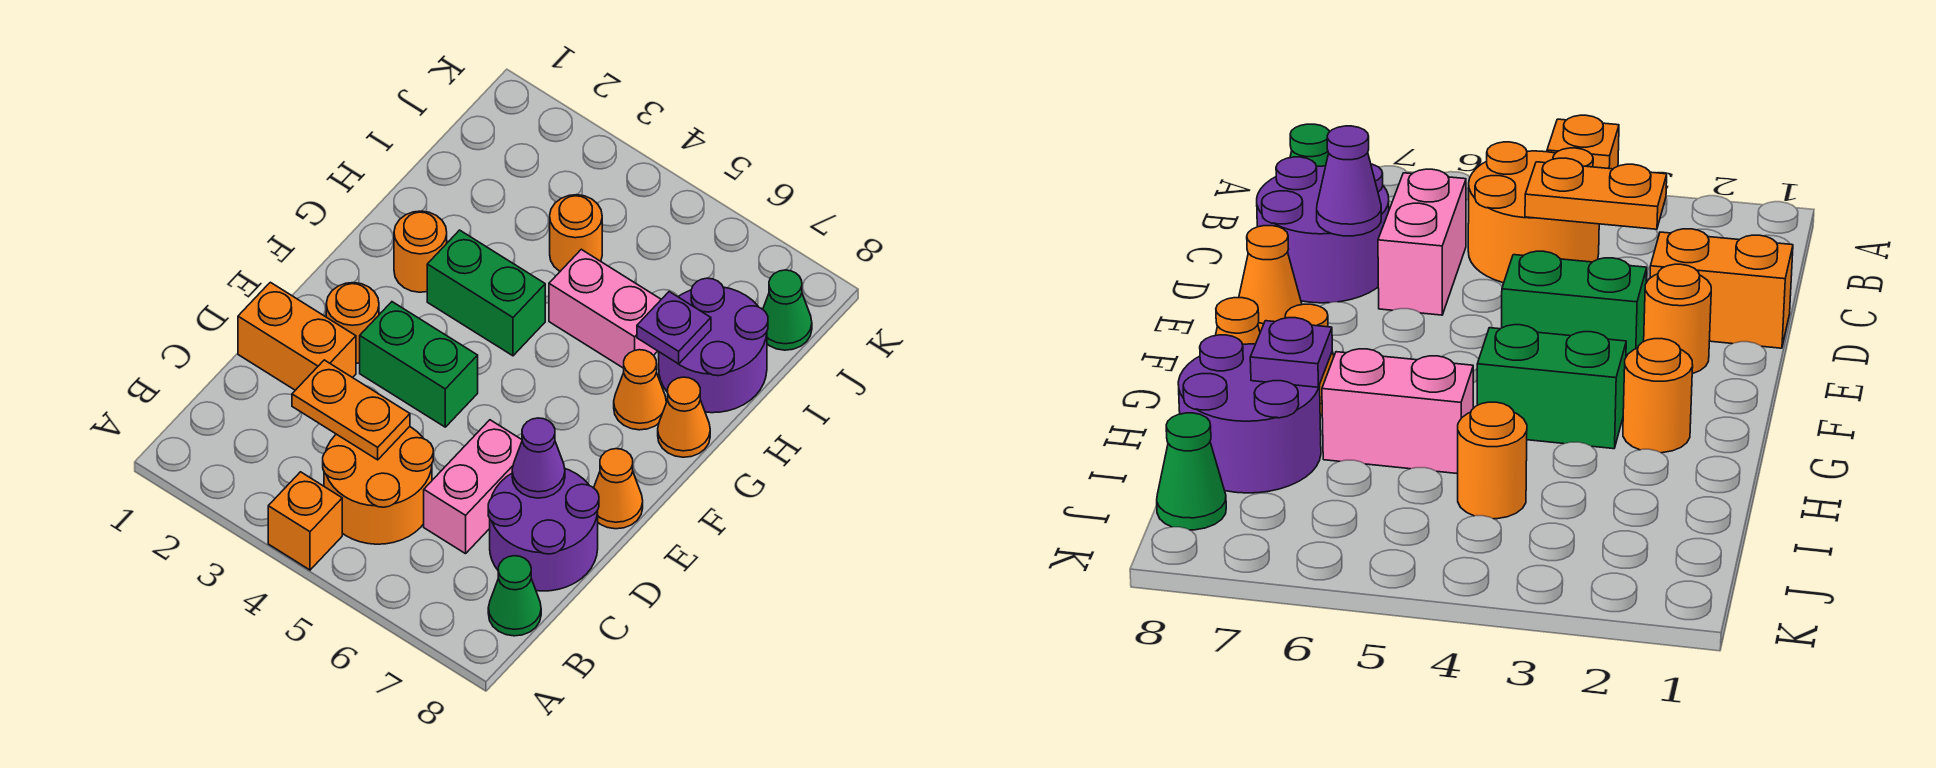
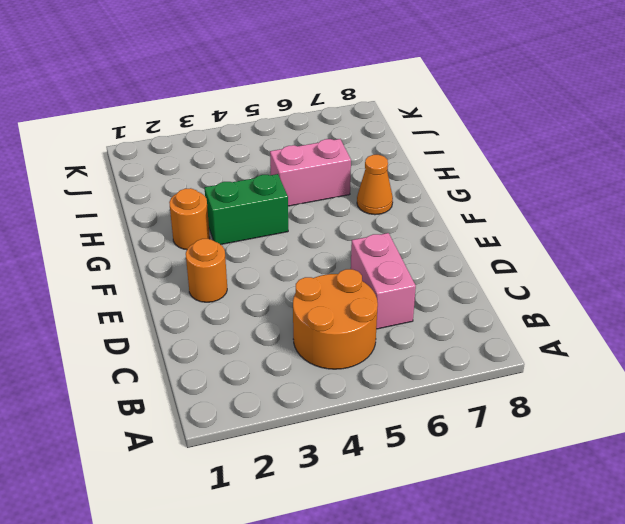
none -> orange 1x1 brick [268,472,342,570]
none -> green 1x1 cone [488,556,541,636]
none -> purple 2x2 round brick [488,469,599,591]

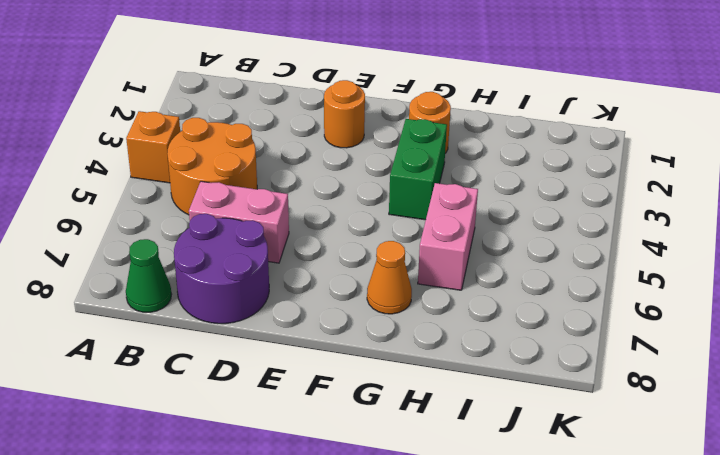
none -> orange 1x2 brick [238,282,356,390]
none -> green 1x2 brick [360,302,478,427]
none -> orange 1x1 cone [594,449,643,529]

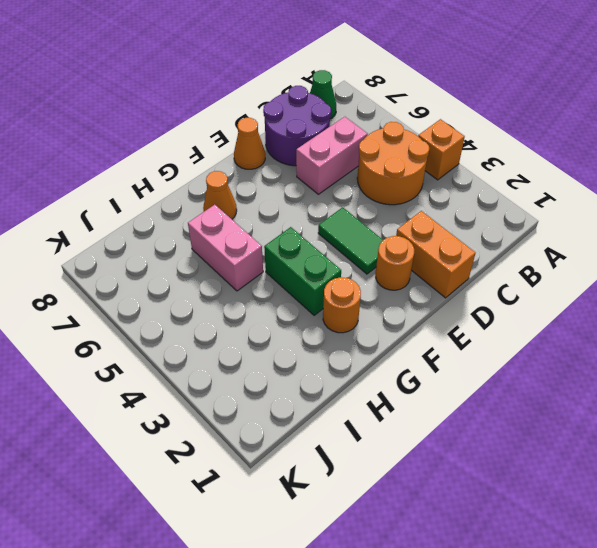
green 1x2 tile [318,207,383,274] -> green 1x2 brick [360,302,478,427]
none -> orange 1x1 cone [658,377,710,457]
none -> purple 2x2 round brick [659,278,768,413]
none -> orange 1x1 round brick [550,195,602,271]

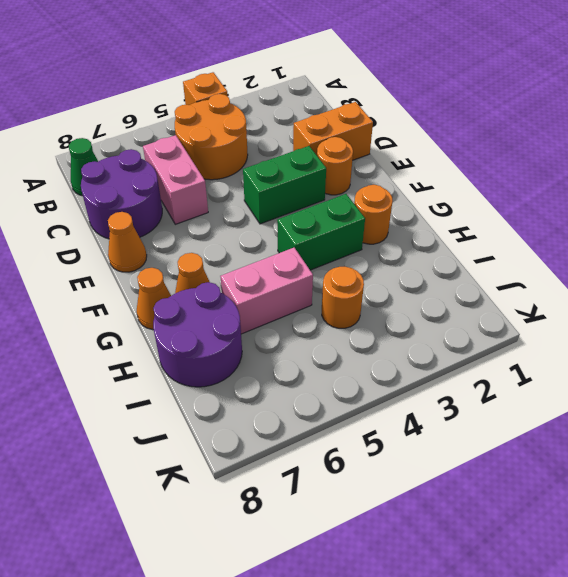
none -> green 1x1 cone [763,270,812,350]
none -> orange 1x2 plate [292,360,410,460]
none -> purple 1x1 cone [512,418,565,498]

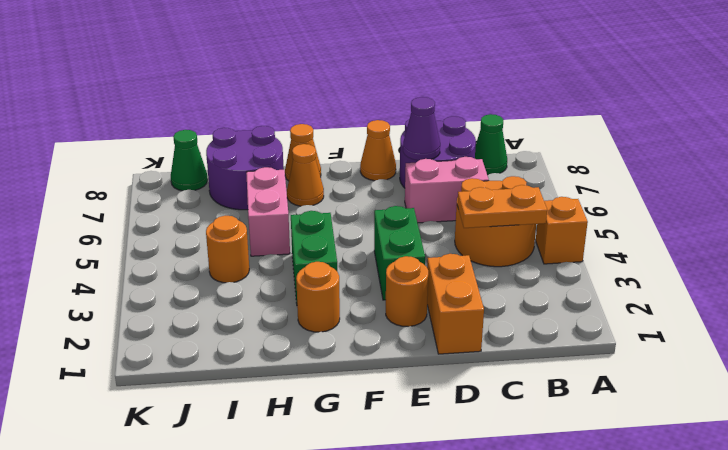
orange 1x2 plate [457,185,547,228] -> orange 1x2 plate turned to [292,360,410,460]
none -> purple 1x1 plate [637,292,711,364]

